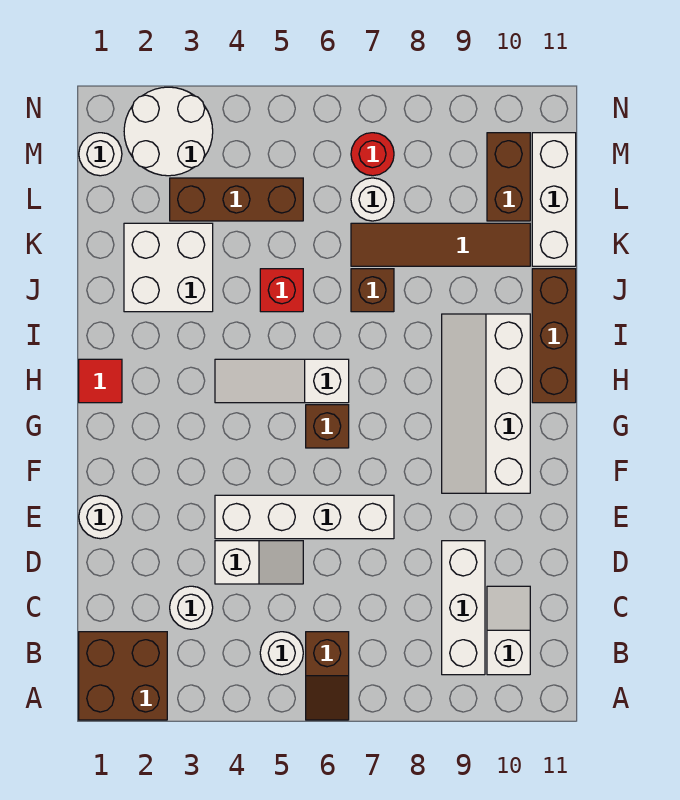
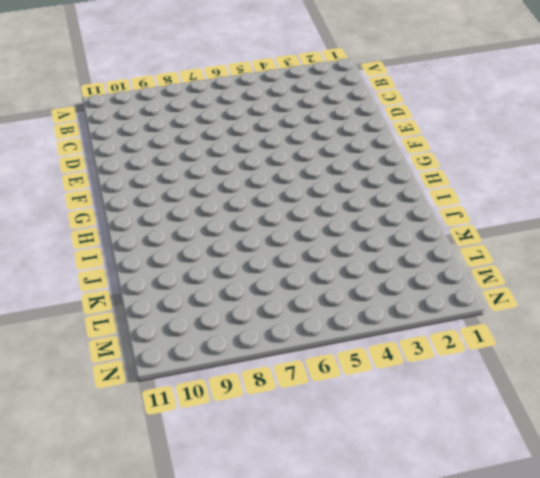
none -> brown 2x2 brick [79,632,167,720]
none -> brown 1x2 slope [306,632,349,720]
none -> white 1x1 round brick [260,632,303,675]

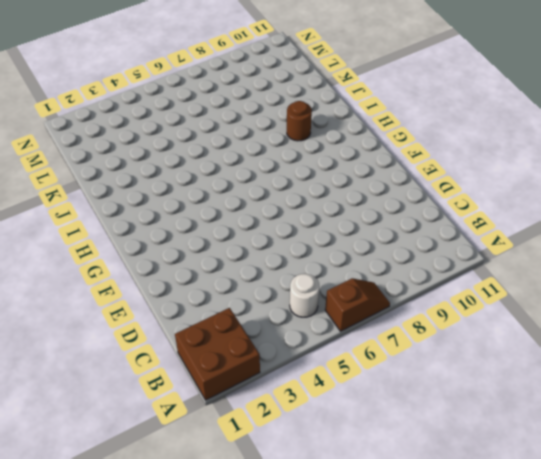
brown 1x2 slope [325,278,390,331] -> brown 1x2 slope turned to [306,632,349,720]
brown 1x1 round brick [287,101,312,141] -> white 2x4 slope [442,314,530,493]
none -> white 1x3 brick [442,541,485,675]
none -> white 1x2 slope [487,586,530,675]
none -> white 1x1 round brick [170,586,213,629]

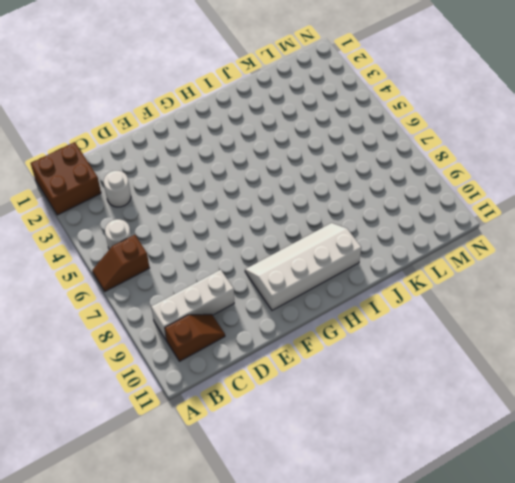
brown 1x2 slope [165,314,225,361] -> white 1x2 slope [487,586,530,675]
none -> white 1x2 slope [215,541,303,584]
none -> white 1x1 round brick [79,495,122,539]
none -> white 1x4 brick [215,495,394,539]

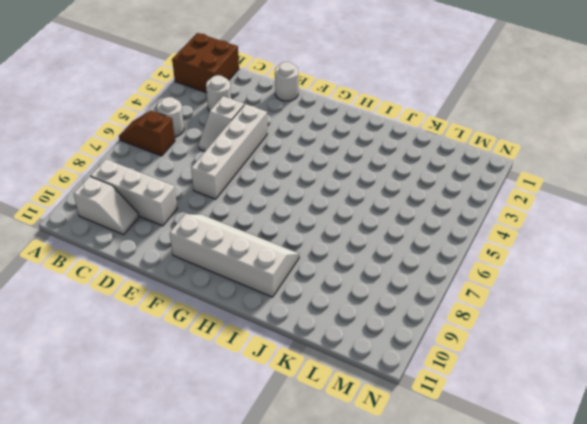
none -> brown 1x1 brick [306,405,349,448]
none -> red 1x1 tile [79,359,122,403]
none -> white 1x3 slope [215,359,349,403]

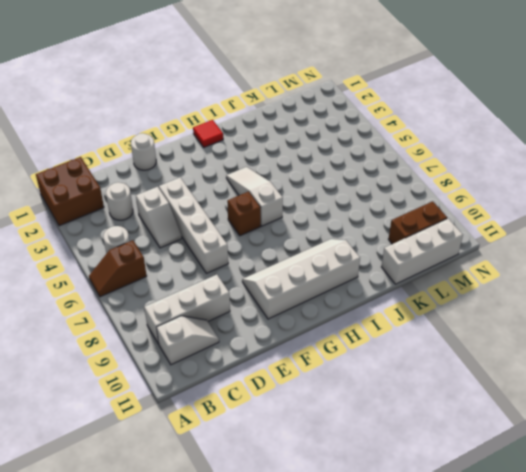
none -> brown 1x3 brick [532,269,576,403]
none -> white 2x2 brick [124,223,213,312]
none -> red 1x1 brick [260,269,303,312]

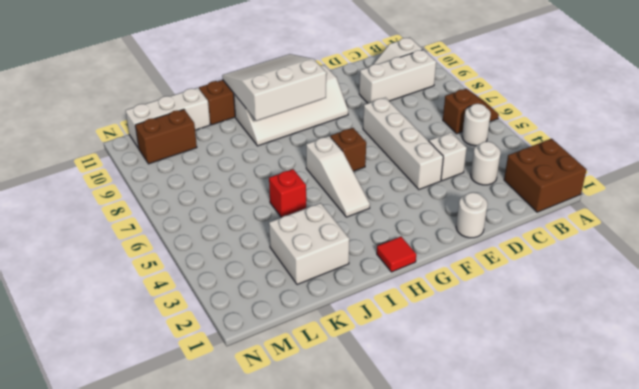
white 3x3 slope [222,54,326,121] -> none
none -> brown 1x1 brick [351,269,394,312]
none -> brown 1x4 tile [351,223,530,266]
none -> brown 1x3 brick [170,178,303,221]

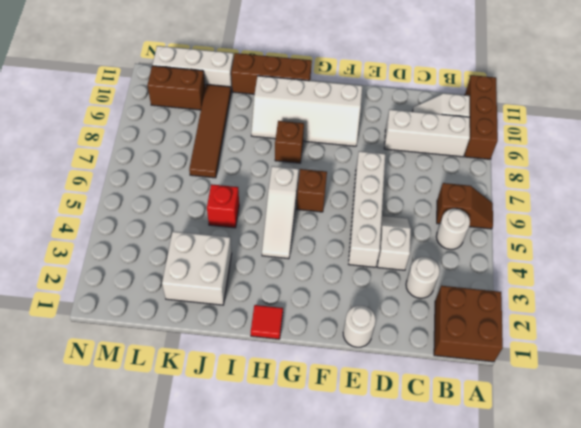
brown 1x3 brick [465,75,498,159] -> brown 1x3 brick moved to [170,178,303,221]
brown 1x1 brick [275,121,304,163] -> brown 1x1 brick moved to [351,269,394,312]
none -> white 1x1 round brick [351,178,394,221]
none -> white 1x1 round brick [79,133,122,176]
none -> white 2x2 round brick [124,87,213,176]

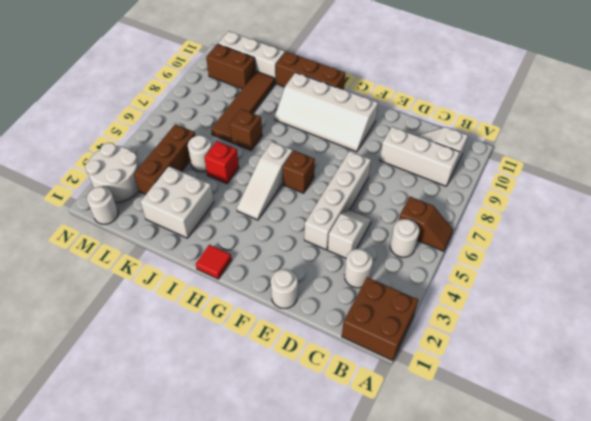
white 1x1 round brick [188,135,212,172] -> white 1x1 round brick moved to [351,178,394,221]
none -> red 1x1 round brick [351,133,394,176]

